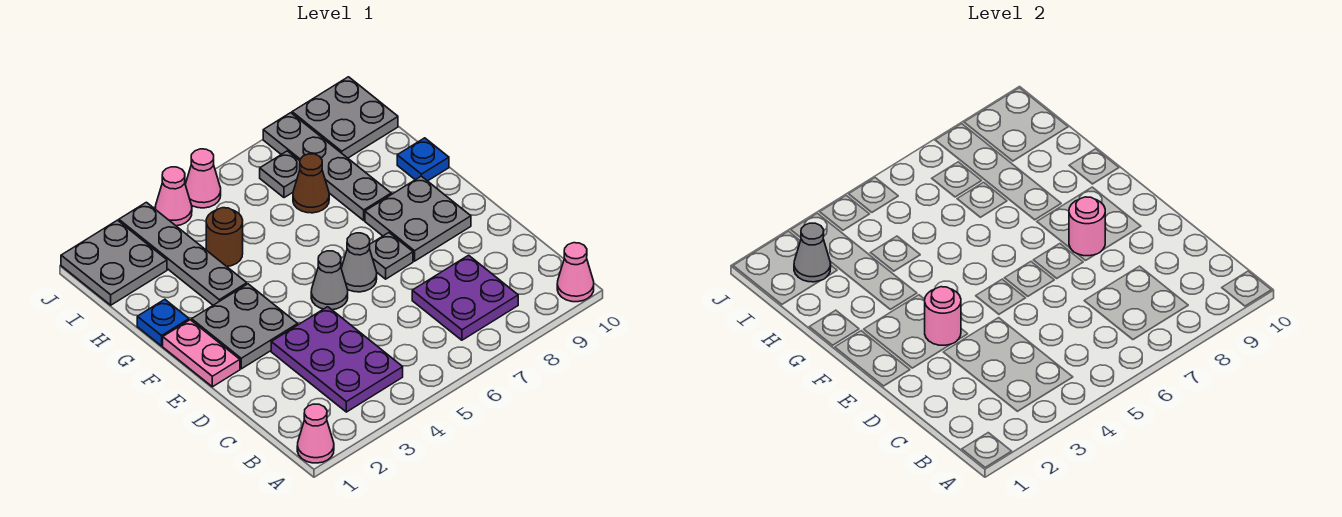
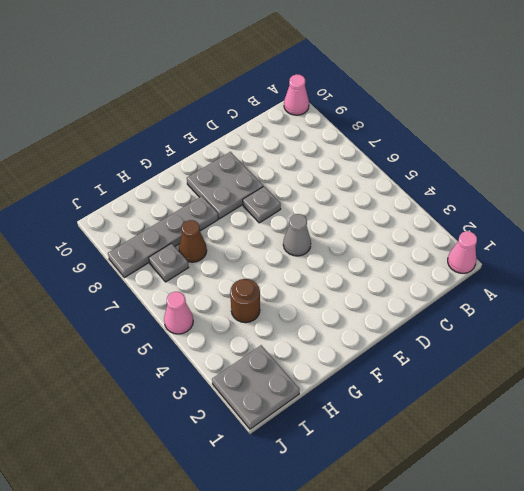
none -> purple 2x3 plate [271,307,403,412]
none -> purple 2x2 plate [412,255,518,340]
none -> pink 1x2 plate [163,320,240,387]

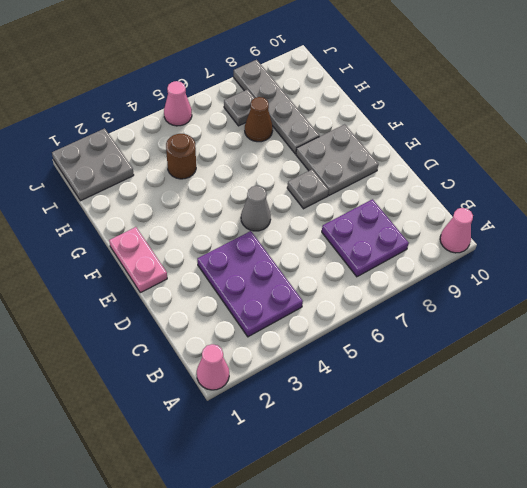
none -> grey 2x2 plate [192,284,298,369]
none -> grey 1x1 cone [341,233,377,292]
none -> blue 1x1 plate [137,299,189,346]

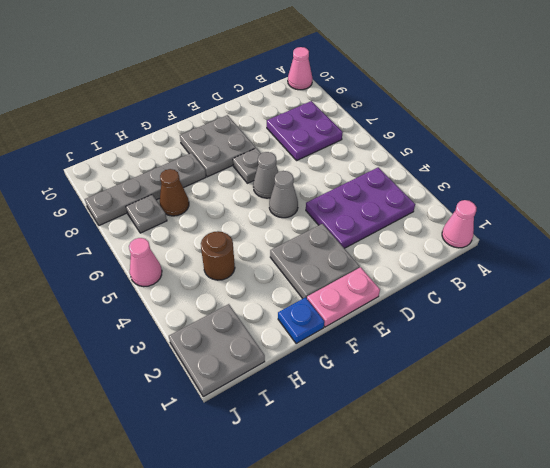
none -> grey 1x4 plate [119,202,247,305]
none -> blue 1x1 plate [397,138,449,181]
none -> grey 2x2 plate [292,77,398,158]

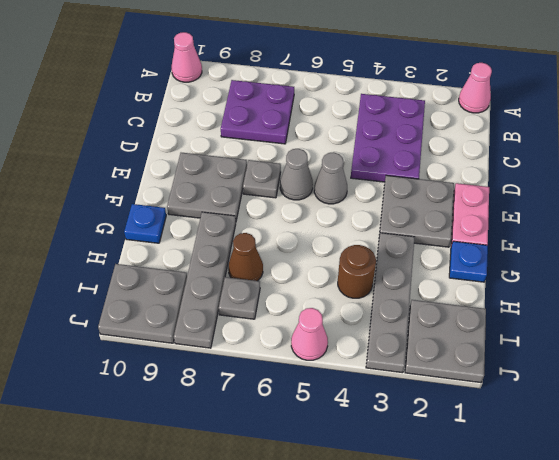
none -> pink 1x1 cone [155,167,192,226]
none -> pink 1x1 round brick [925,287,961,345]
none -> pink 1x1 round brick [1069,197,1105,256]

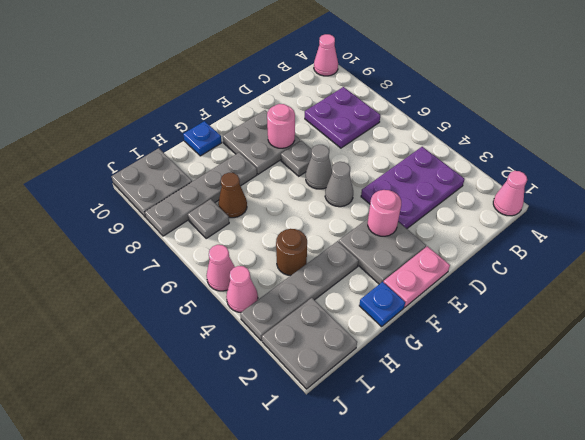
none -> grey 1x1 cone [794,223,831,282]

